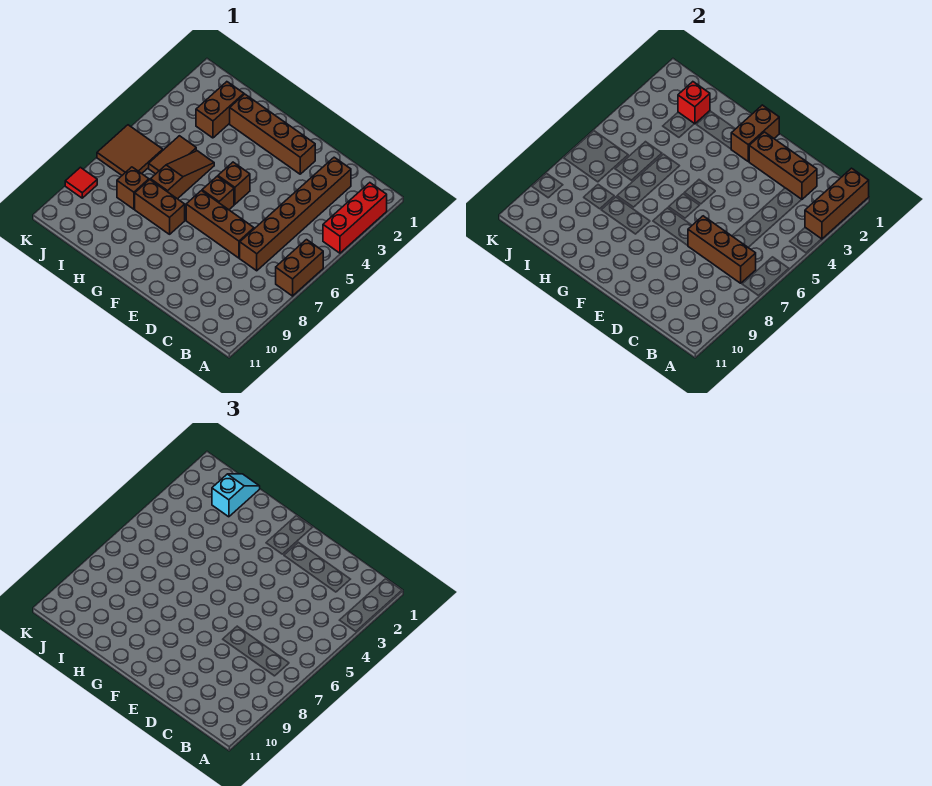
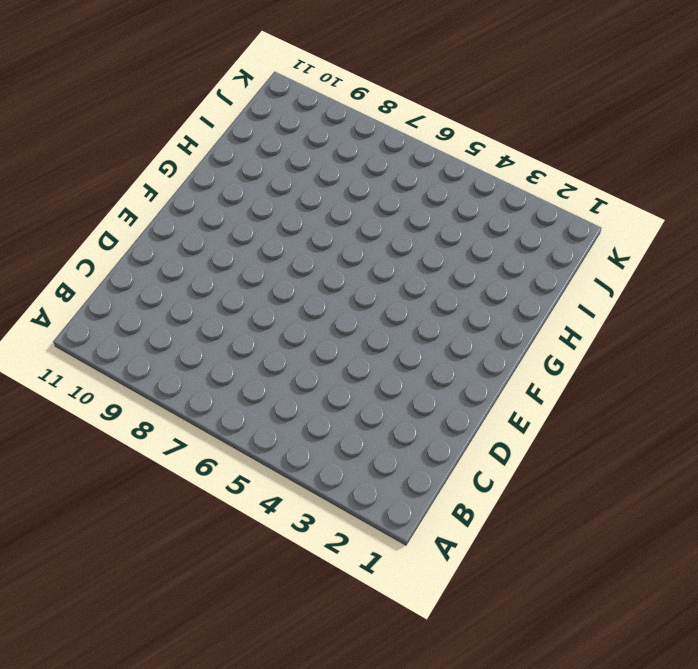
none -> red 1x3 brick [323,183,387,253]
none -> brown 1x2 brick [276,240,323,296]
none -> brown 1x6 brick [240,157,351,271]

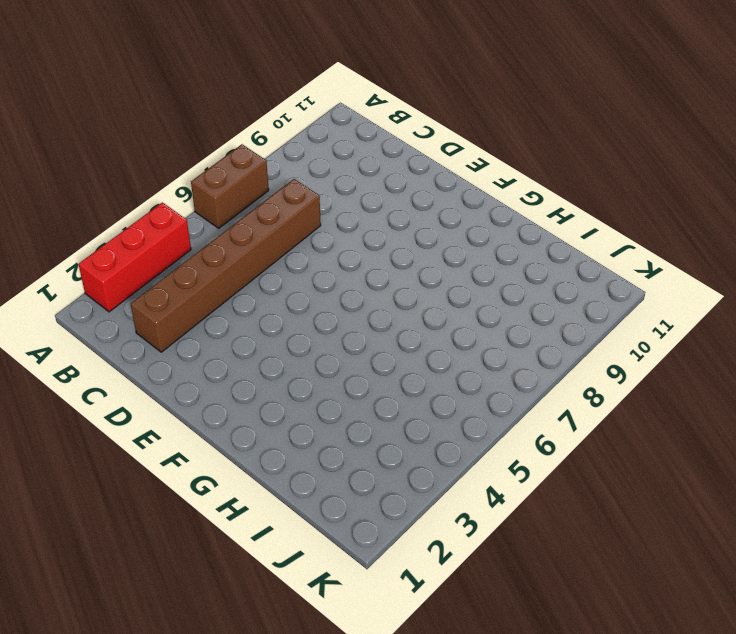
none -> brown 1x3 brick [186,191,254,258]
none -> brown 1x4 brick [230,94,315,174]
none -> brown 1x1 brick [218,162,250,204]

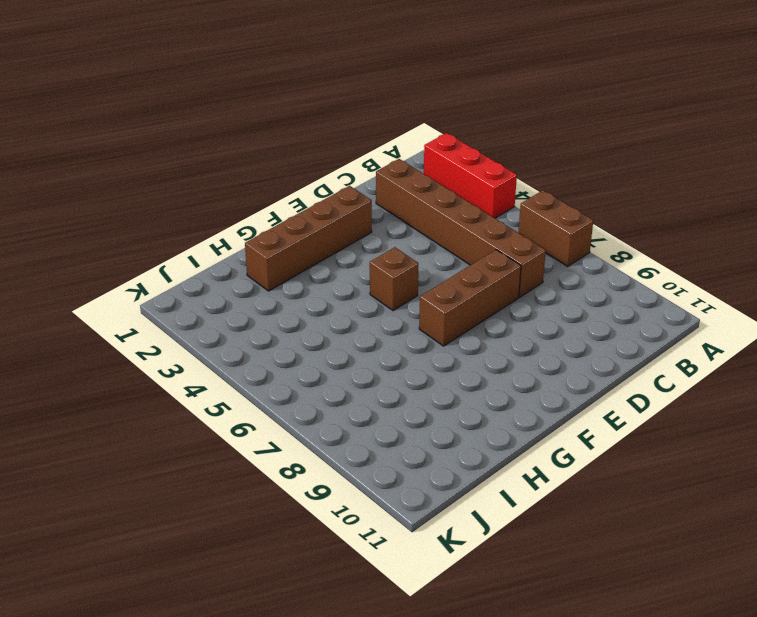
none -> brown 1x1 brick [202,176,234,210]
none -> brown 1x2 brick [135,180,185,234]
none -> brown 1x3 slope [151,151,214,199]

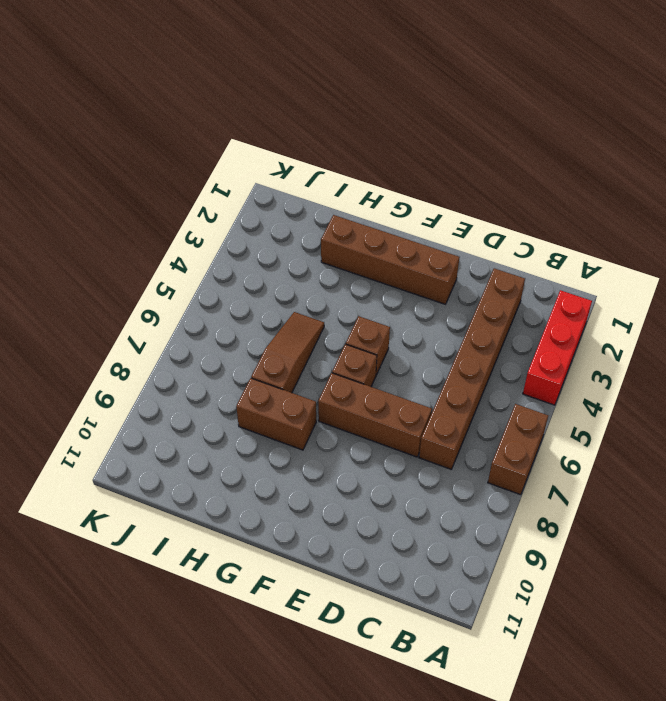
none -> brown 1x2 brick [196,82,244,138]
none -> brown 1x2 tile [149,136,196,174]
none -> brown 1x1 brick [117,167,149,209]

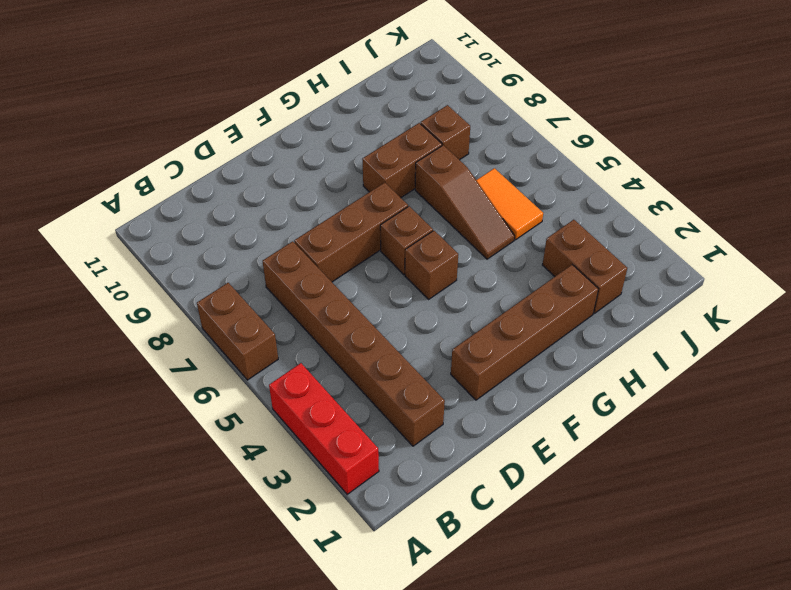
orange 1x2 tile [476,168,543,240] -> brown 1x2 tile [149,136,196,174]
none -> brown 2x2 tile [97,125,163,175]
none -> red 1x1 tile [65,167,97,198]
none -> brown 1x3 brick [805,168,869,239]

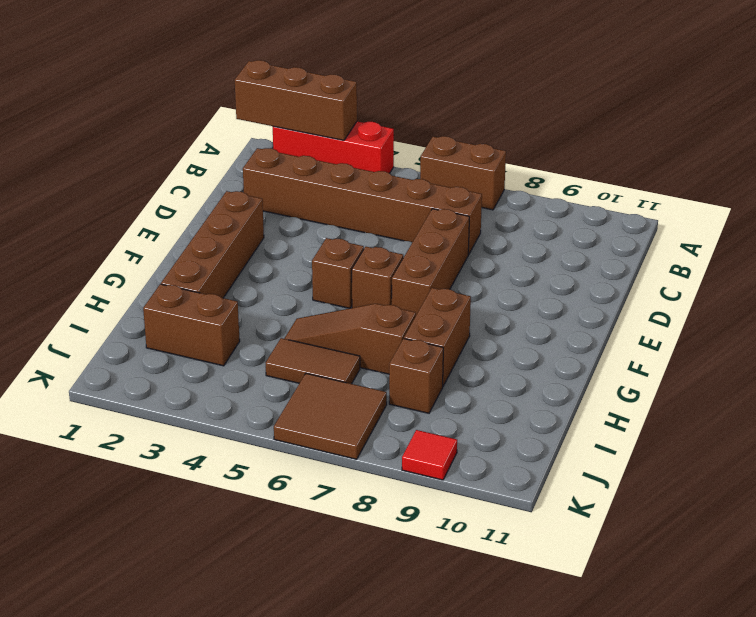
none -> brown 1x3 brick [688,216,756,283]
none -> brown 1x3 brick [749,132,817,199]
none -> brown 1x2 brick [731,105,779,162]

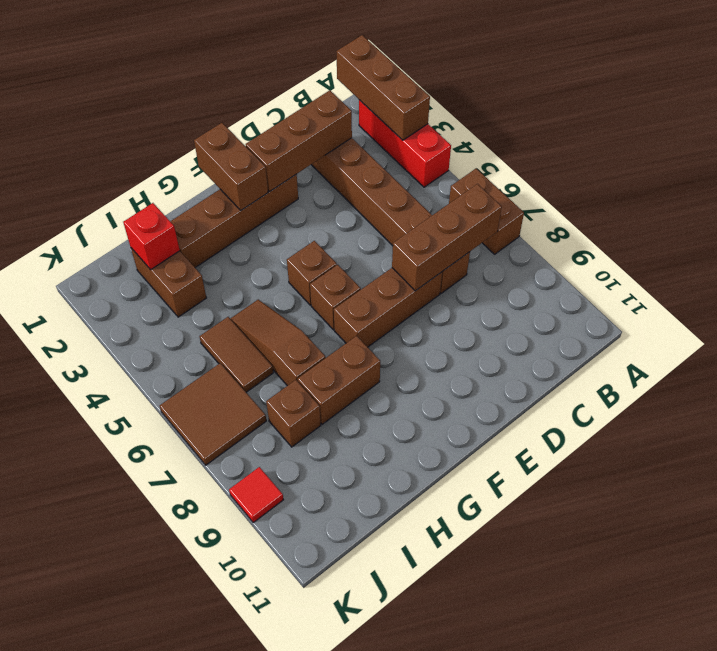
none -> cyan 1x2 slope [212,474,260,517]

